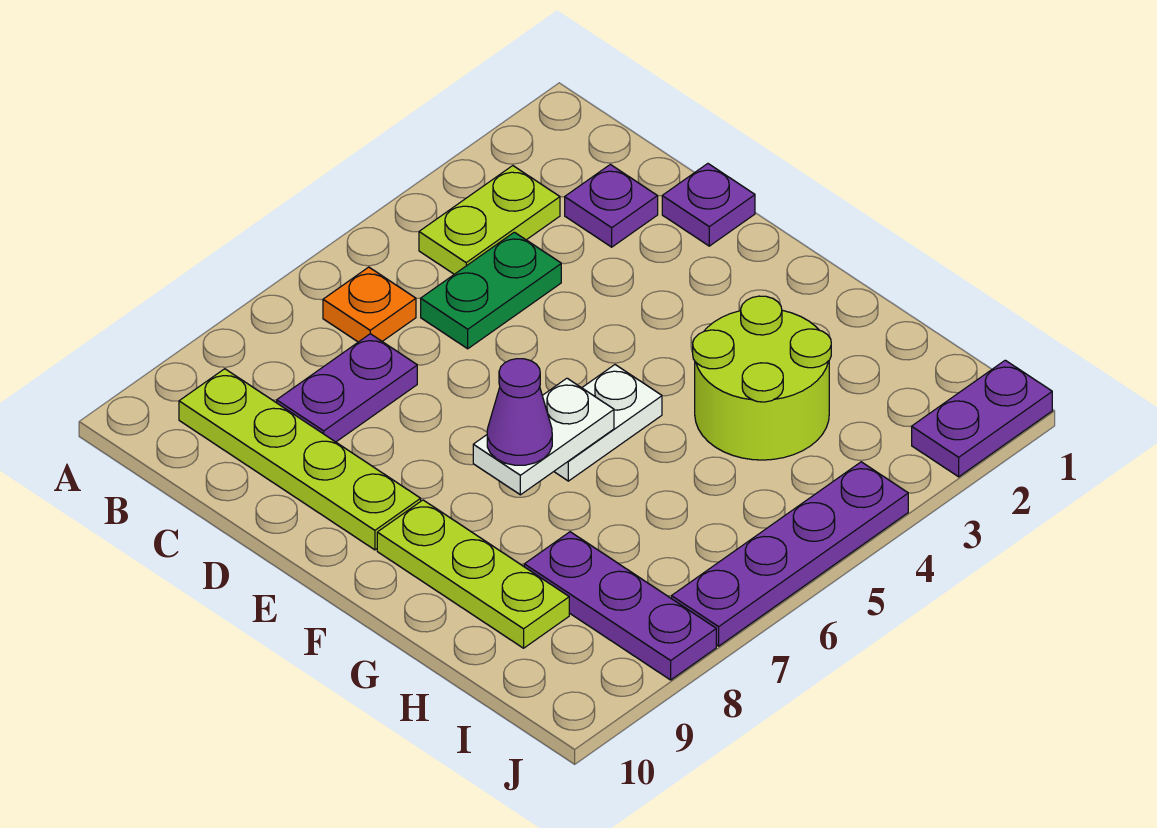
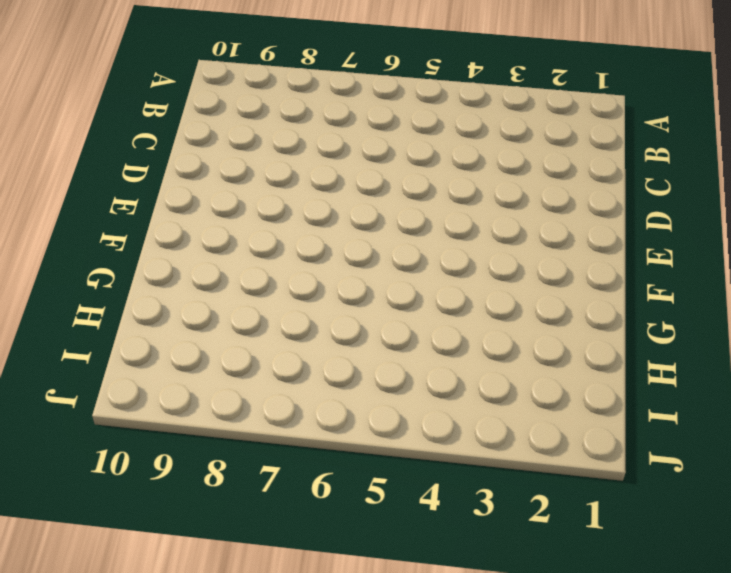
none -> lime 1x2 plate [419,166,560,274]
none -> orange 1x1 plate [323,267,416,342]
none -> lime 1x4 plate [179,369,421,550]

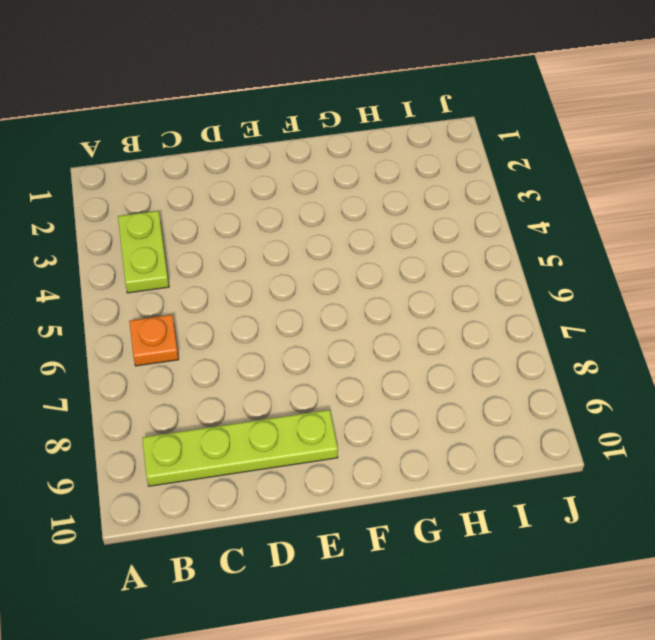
none -> purple 1x1 plate [565,164,658,247]
none -> green 1x2 plate [421,232,561,349]
none -> purple 1x2 plate [277,334,417,442]

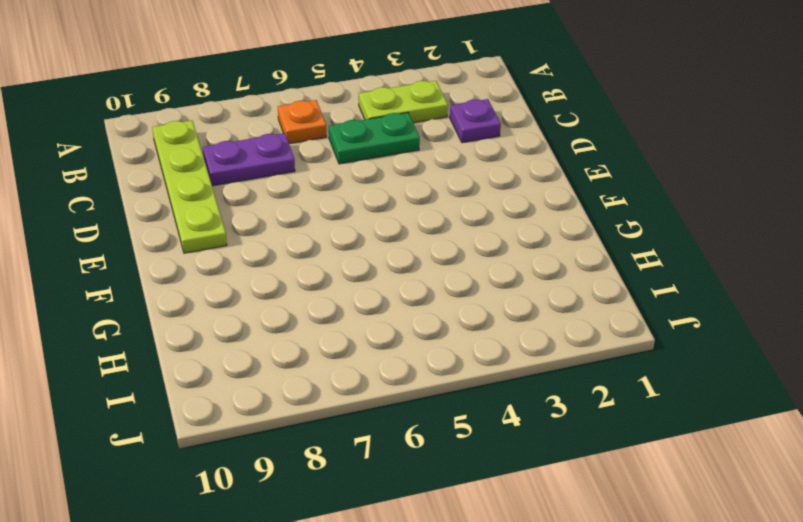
none -> purple 1x1 plate [662,164,755,246]
none -> white 1x2 plate [554,365,662,481]
none -> lime 1x3 plate [377,500,569,648]

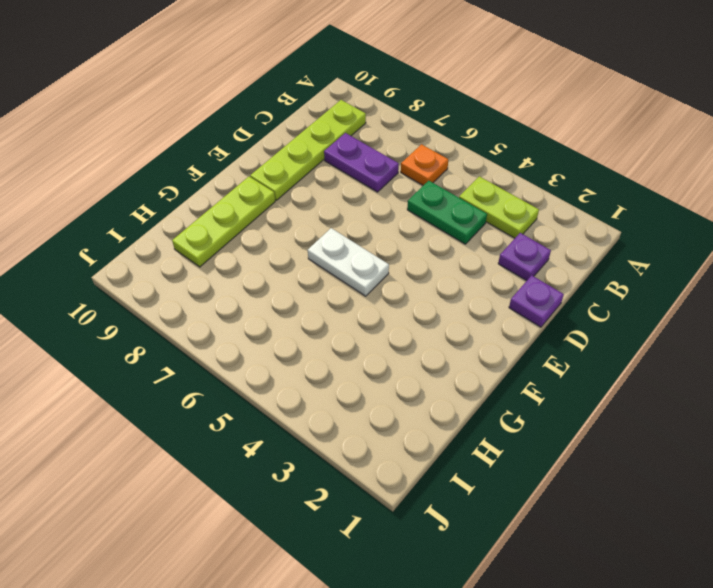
none -> lime 2x2 round brick [693,296,831,460]
none -> purple 1x3 plate [524,532,716,680]
none -> purple 1x2 plate [912,360,1052,477]

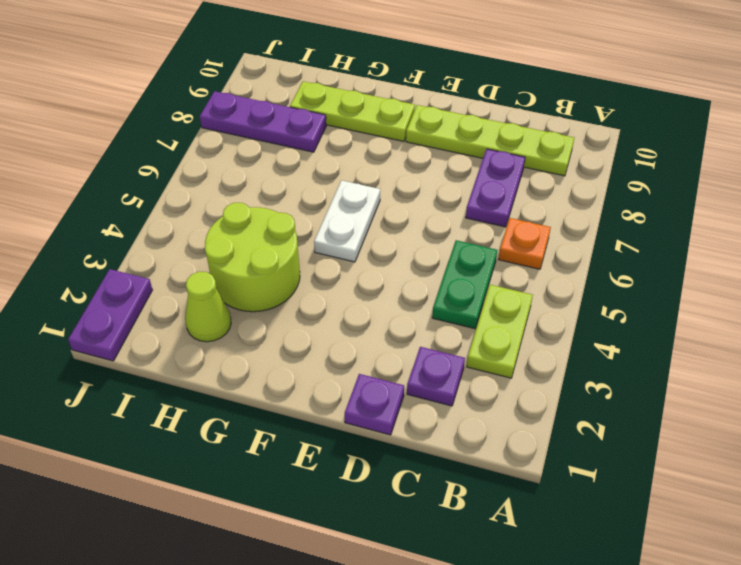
lime 1x1 cone [185,272,231,342] -> none
none -> purple 1x4 plate [672,462,908,646]
none -> white 1x2 plate [473,378,614,495]
none -> purple 1x1 cone [487,359,552,465]

